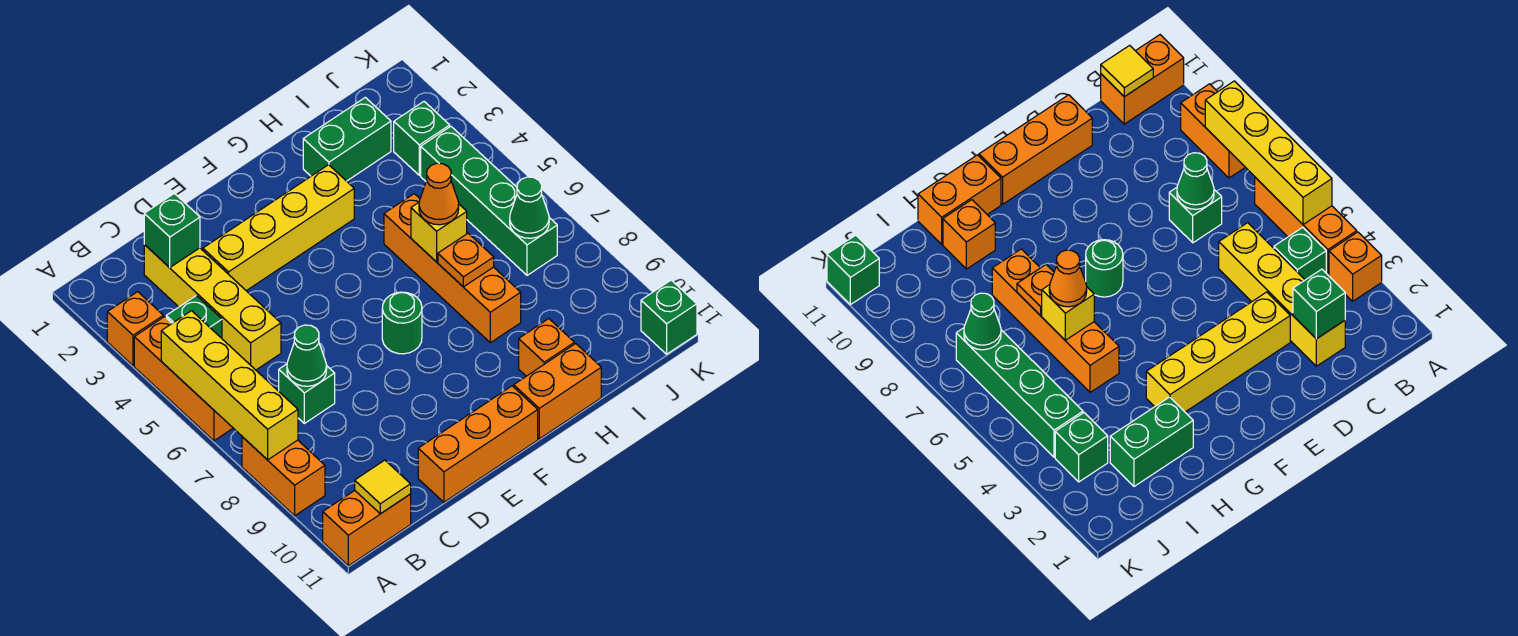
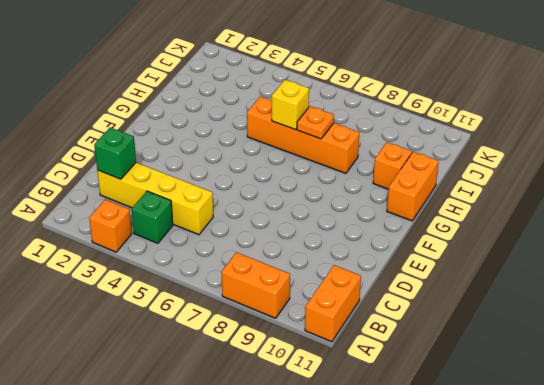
none -> orange 1x3 brick [134,317,233,441]
none -> green 1x1 brick [279,364,335,423]
none -> yellow 1x4 brick [203,165,354,291]

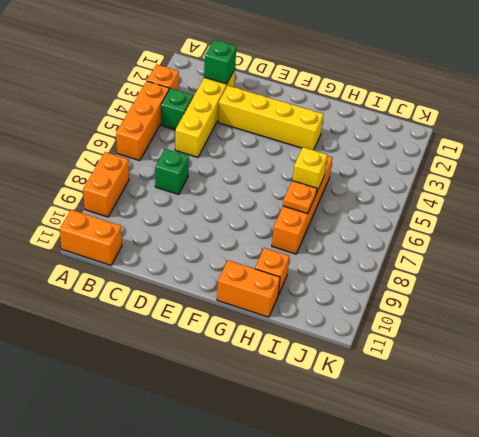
none -> orange 1x3 brick [418,386,538,502]
none -> green 1x1 round brick [382,292,422,354]
none -> green 1x2 brick [303,97,391,181]

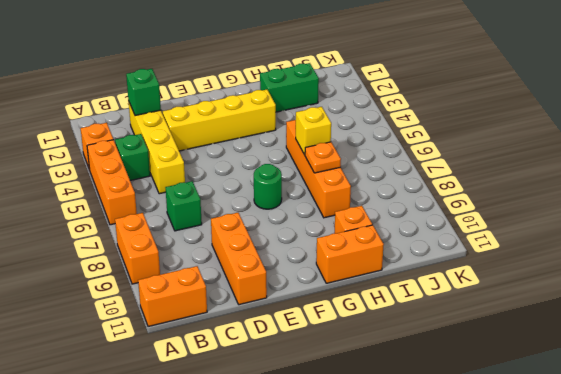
orange 1x3 brick [211,213,267,305] -> orange 1x3 brick turned to [418,386,538,502]
none -> green 1x1 brick [394,102,450,175]
none -> green 1x4 brick [421,126,557,275]
none -> green 1x1 brick [641,280,697,354]

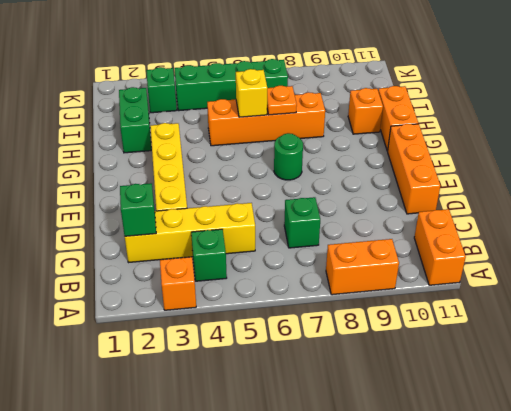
none -> orange 1x3 brick [134,317,233,441]
none -> green 1x1 brick [641,280,697,354]
none -> yellow 1x4 brick [161,311,298,460]

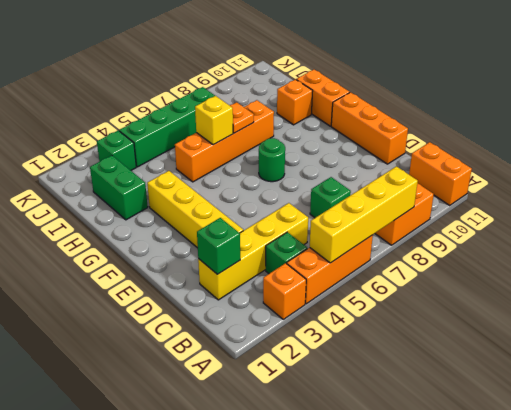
none -> green 1x1 brick [641,280,697,354]
none -> yellow 1x1 tile [355,460,411,514]
none -> green 1x1 cone [287,325,327,386]

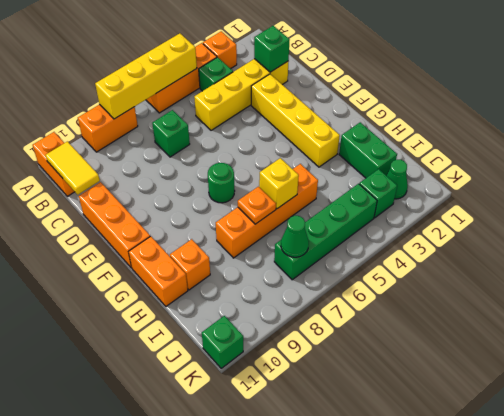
yellow 1x2 tile [46,141,100,195] -> yellow 1x1 tile [355,460,411,514]
green 1x1 cone [386,160,408,199] -> green 1x1 cone moved to [287,325,327,386]
none -> orange 1x1 cone [419,163,459,225]

